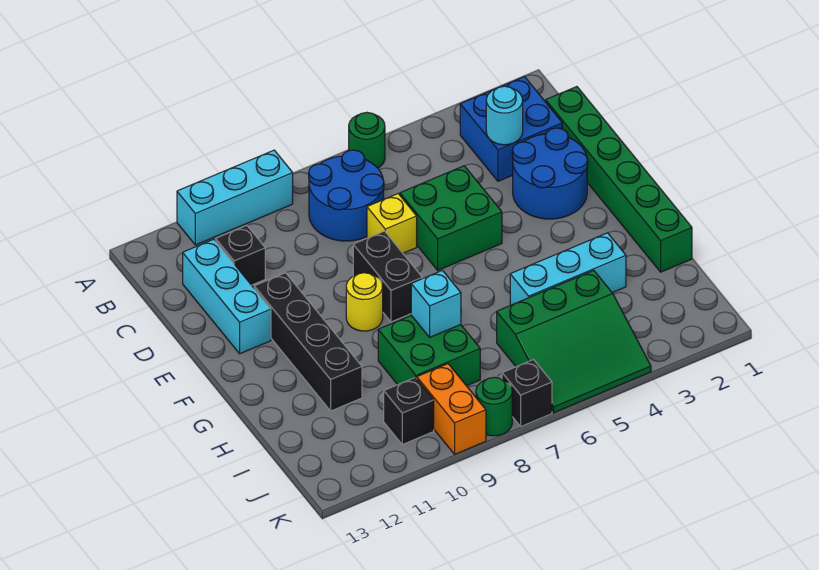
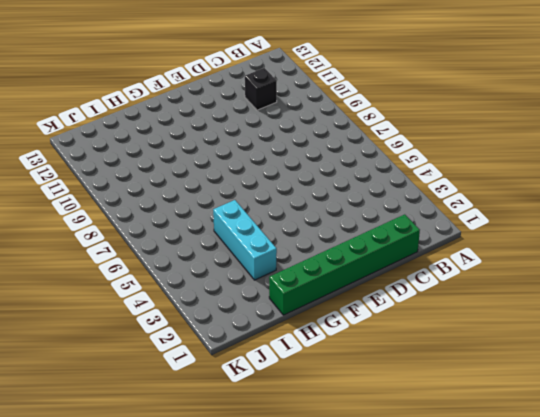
none -> green 1x1 round brick [349,112,385,168]
none -> cyan 1x3 brick [177,150,293,245]
none -> blue 2x2 brick [460,77,562,181]

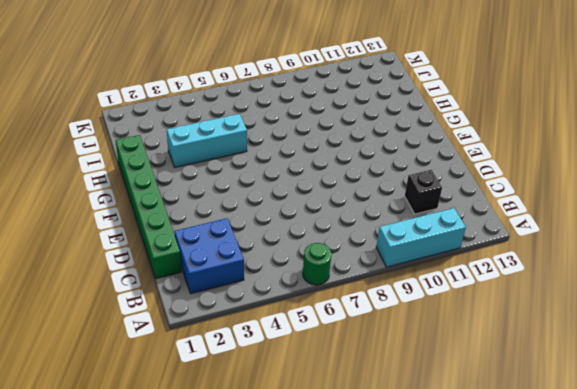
none -> blue 2x2 round brick [309,150,384,241]
none -> cyan 1x3 brick [183,239,271,354]
none -> blue 2x2 round brick [512,128,588,219]

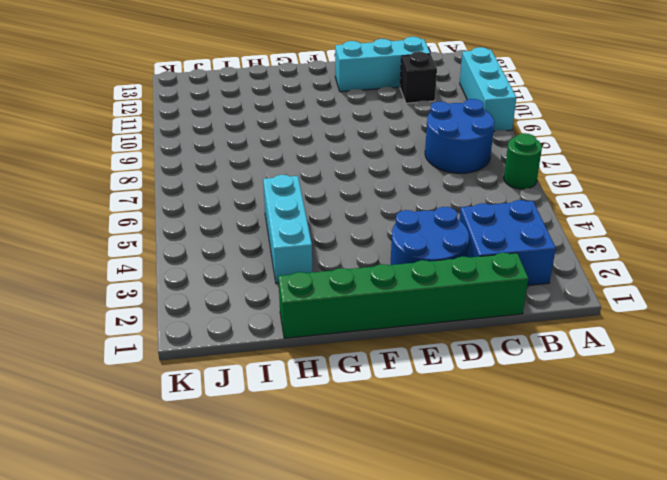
none -> green 2x2 brick [400,166,502,270]
none -> yellow 1x1 brick [367,194,417,253]
none -> black 1x2 brick [353,231,422,322]

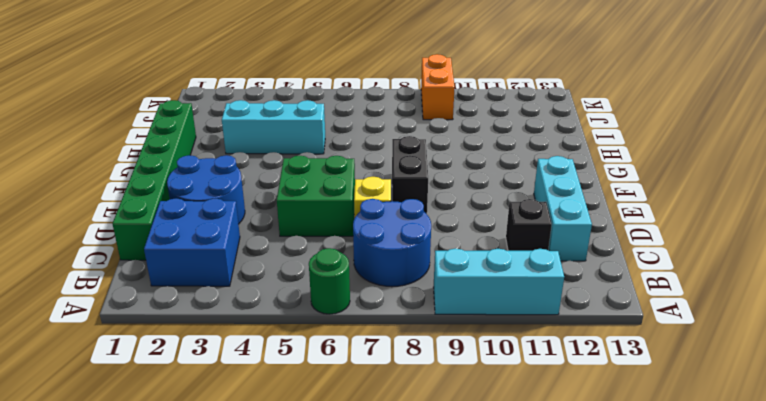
none -> black 1x4 brick [254,273,362,411]
none -> yellow 1x1 round brick [346,273,383,331]
none -> green 2x2 brick [378,315,480,386]

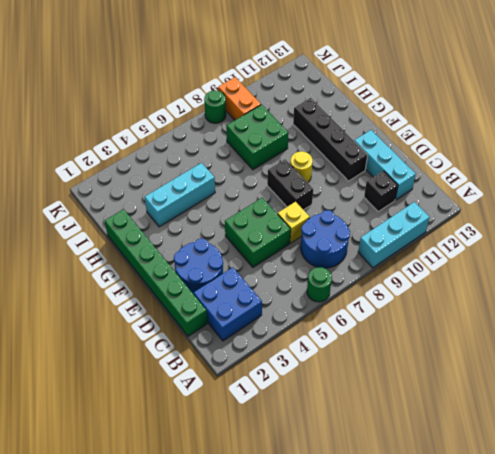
none -> green 3x3 slope [497,271,651,413]
none -> black 1x1 brick [384,378,434,445]
none -> black 1x1 brick [502,360,552,426]

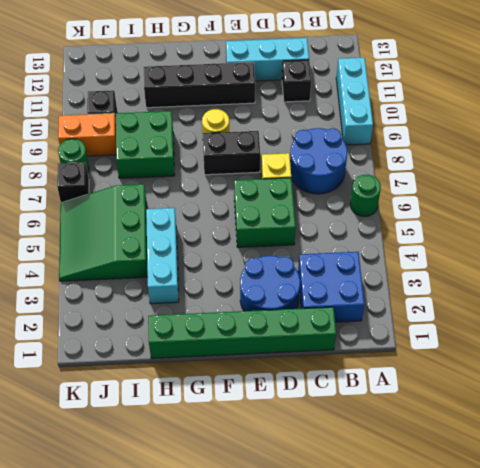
none -> cyan 1x1 round brick [486,86,523,145]
none -> cyan 1x1 brick [411,270,461,337]

